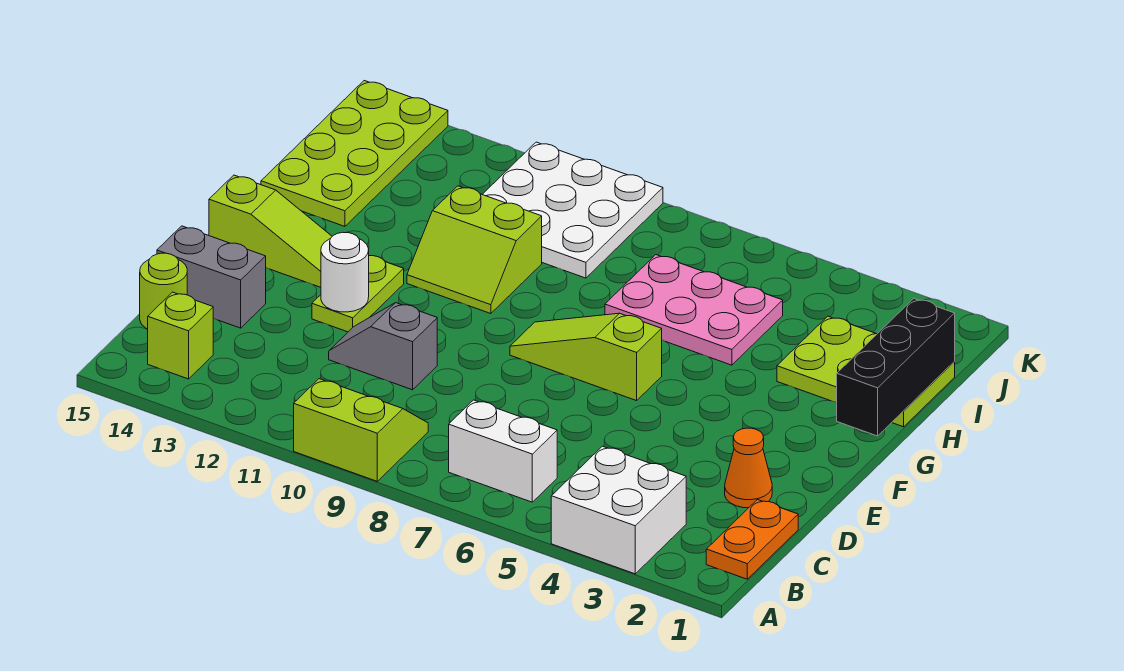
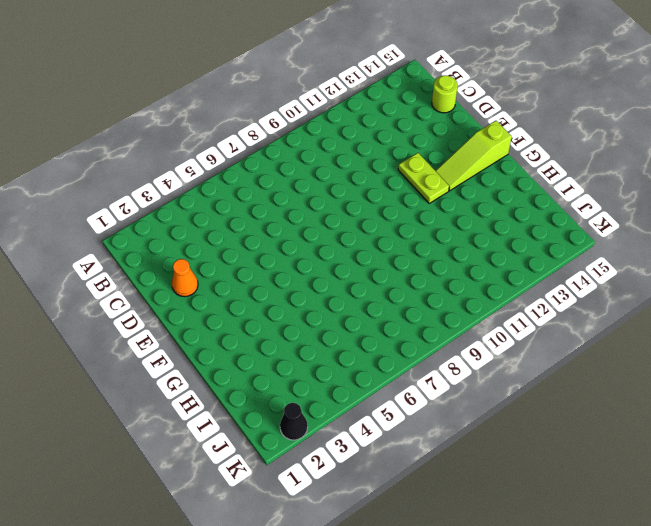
black 1x1 cone [280,403,308,440] -> none
none -> white 2x2 brick [551,446,686,574]
none -> lime 2x2 slope [294,379,428,481]
none -> orange 1x2 plate [706,500,798,579]

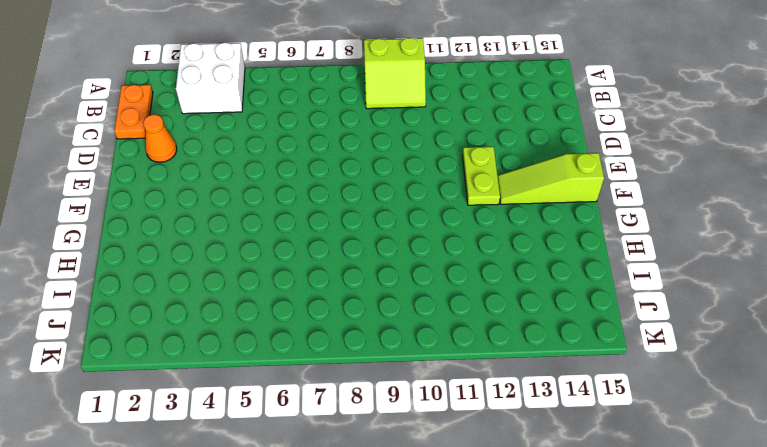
none -> white 1x2 brick [449,400,557,502]
none -> lime 1x1 brick [148,292,213,379]
none -> lime 1x1 round brick [140,253,187,329]

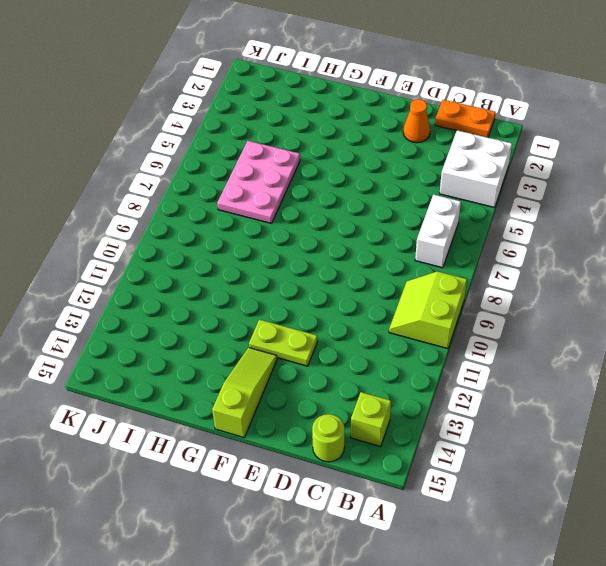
none -> grey 1x2 slope [329,303,437,390]
none -> grey 1x2 brick [157,226,266,328]
none -> lime 1x3 slope [510,313,662,401]

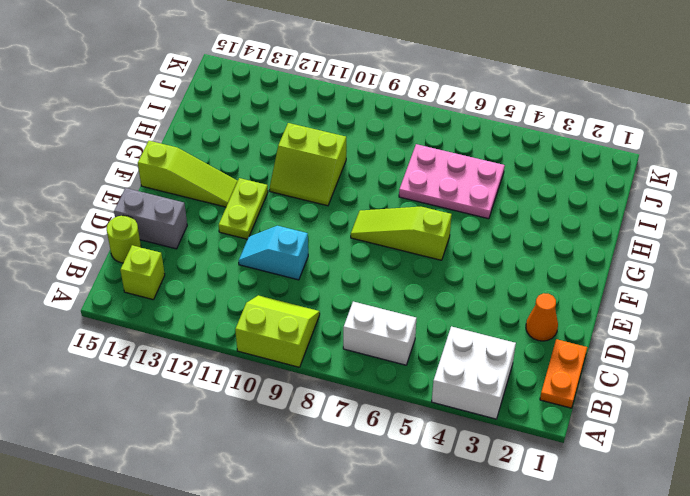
cyan 1x2 slope [239,226,308,280] -> grey 1x2 slope [329,303,437,390]
none -> lime 2x3 plate [777,316,955,427]
none -> lime 2x4 plate [261,81,448,226]
none -> white 3x3 plate [482,142,663,278]

